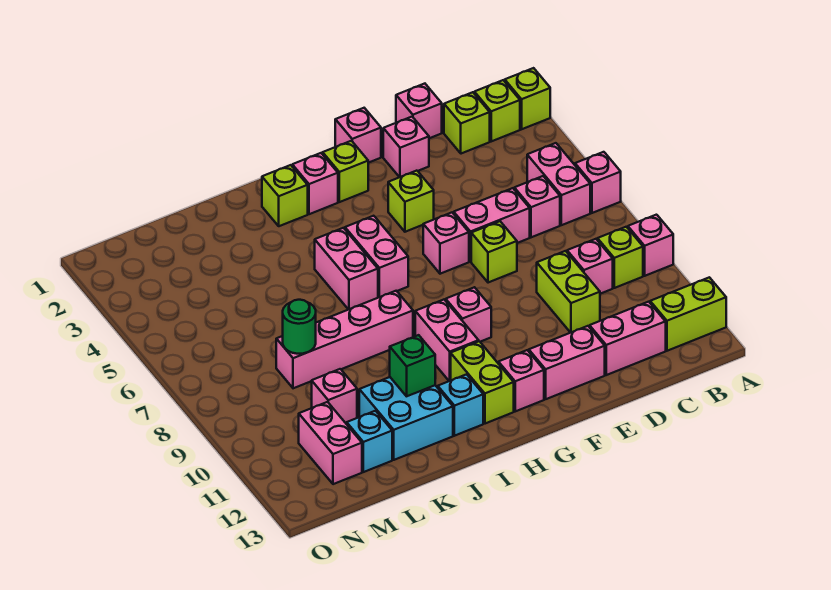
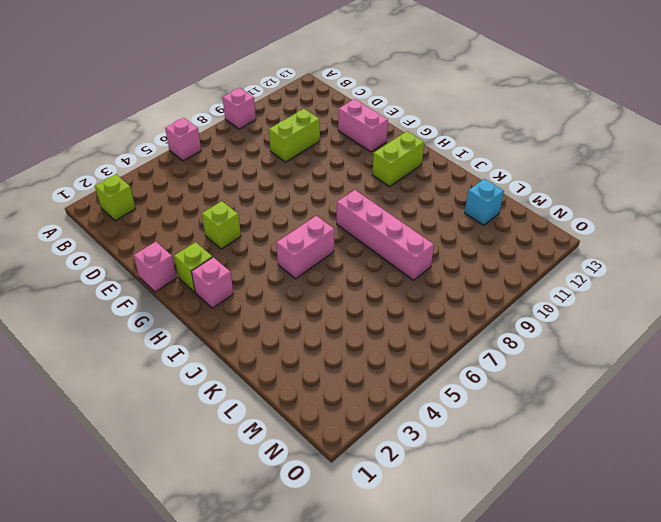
none -> lime 1x1 brick [505,68,550,129]
none -> lime 1x2 brick [650,277,726,351]
none -> pink 1x2 brick [527,143,590,225]
none -> lime 1x1 brick [597,227,643,288]

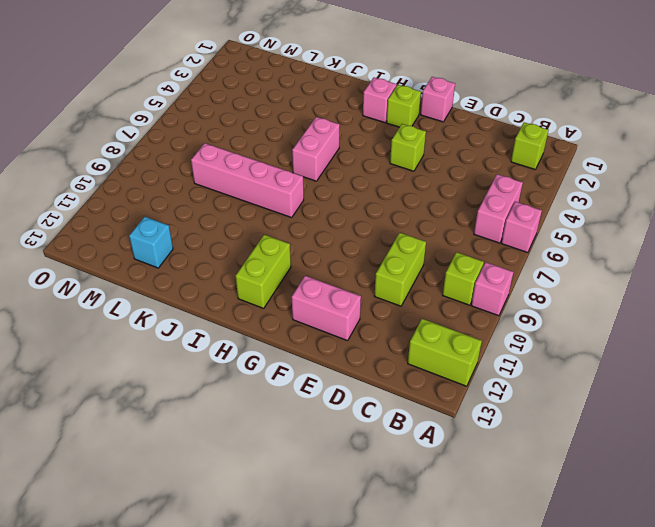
none -> lime 1x1 brick [505,68,550,129]
none -> lime 1x1 brick [444,92,490,154]
none -> pink 1x1 brick [514,176,560,237]
none -> pink 1x1 brick [567,239,613,294]

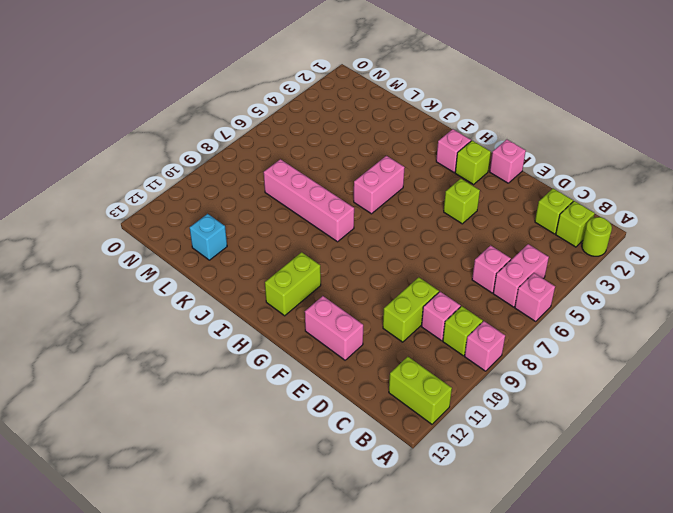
lime 1x1 round brick [582,217,612,256] -> lime 1x1 brick [505,68,550,129]
none -> pink 1x2 brick [590,302,666,375]
none -> pink 1x1 brick [396,84,442,138]
none -> pink 1x2 brick [454,188,530,262]
none -> pink 1x1 brick [383,117,429,177]

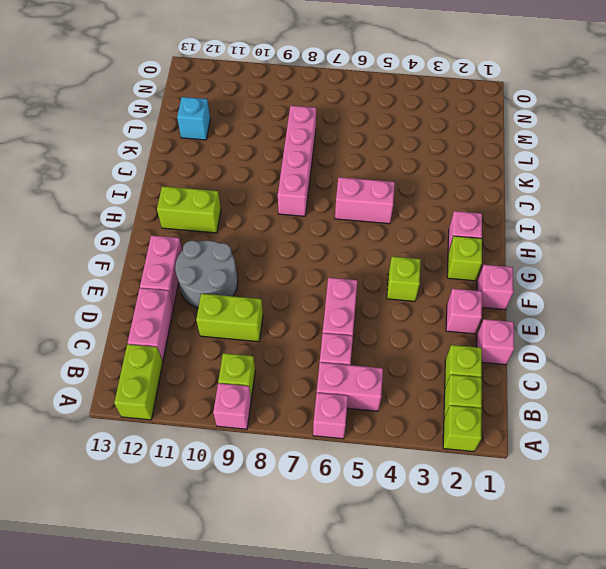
grey 2x2 round brick [175,240,238,308] -> none
none -> pink 1x1 brick [567,239,613,294]
none -> lime 1x1 brick [471,221,517,283]
none -> pink 1x1 brick [423,213,469,274]
none -> pink 1x1 brick [446,287,491,342]

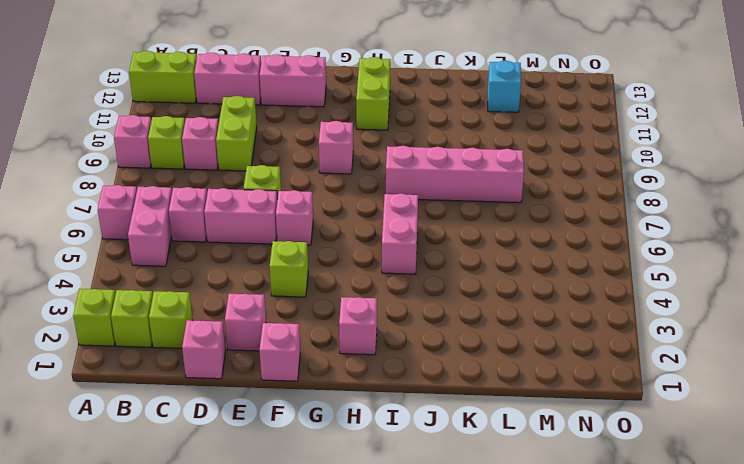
none -> lime 1x1 brick [323,141,368,202]
none -> pink 1x1 brick [498,350,544,411]
none -> pink 1x2 brick [345,216,408,297]
none -> pink 1x2 brick [415,300,479,381]

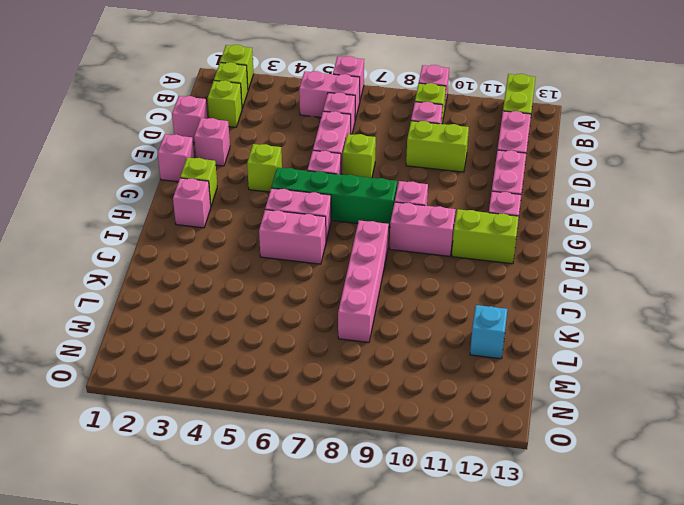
green 1x4 brick [271,168,397,227] -> none
none -> lime 1x1 brick [262,165,308,226]
none -> cyan 1x1 brick [438,374,483,436]
none -> cyan 2x2 brick [359,377,453,460]
none -> pink 1x1 brick [312,369,357,423]

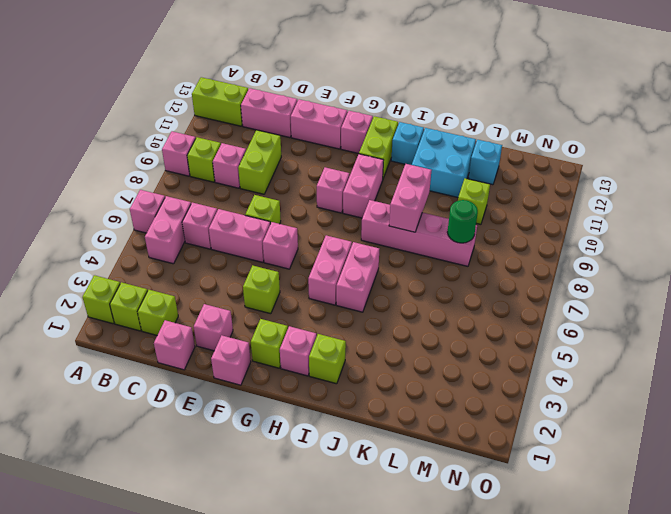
pink 1x2 brick [389,164,431,232] -> pink 1x2 brick moved to [299,402,362,484]
lime 1x1 brick [458,179,490,224] -> pink 1x1 brick [312,369,357,423]
none -> green 1x1 brick [390,335,435,396]

